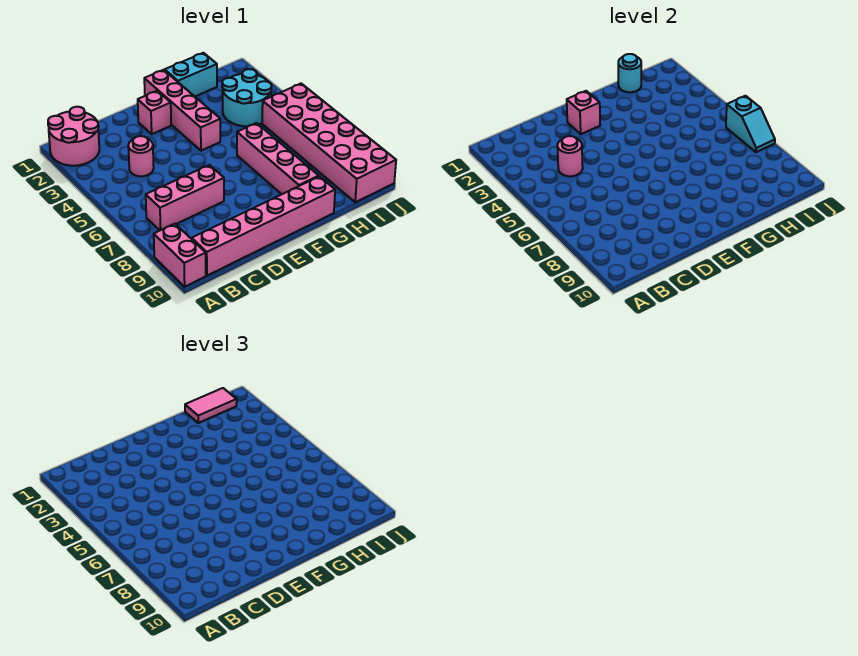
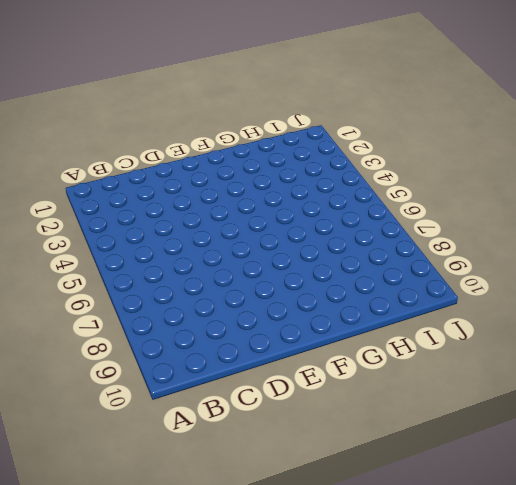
none -> pink 2x2 round brick [48,107,99,166]
none -> pink 1x2 brick [154,224,206,287]
none -> pink 1x3 brick [146,165,224,230]

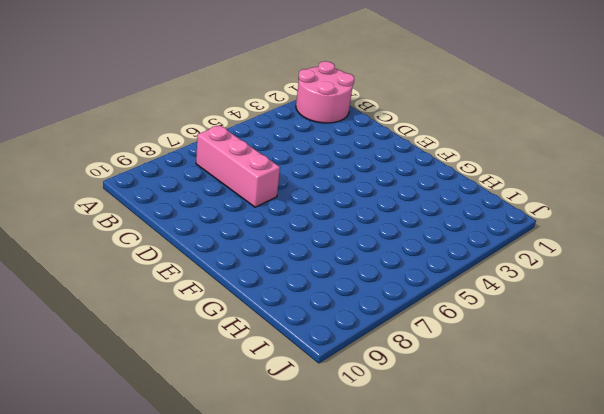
none -> pink 1x2 brick [154,224,206,287]
none -> pink 1x6 brick [192,176,335,276]
none -> pink 1x1 round brick [128,136,154,176]

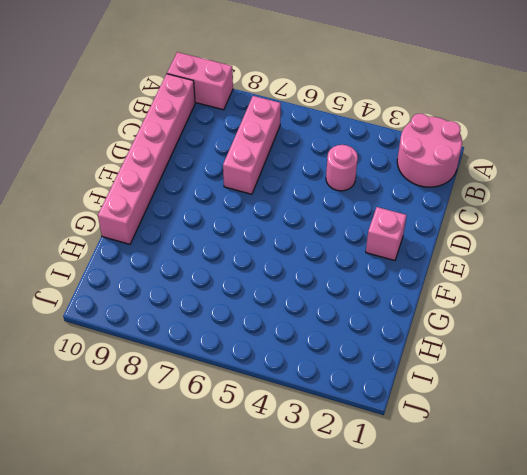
none -> pink 1x4 brick [144,70,220,151]
none -> cyan 1x2 brick [165,53,217,96]
none -> pink 1x4 brick [237,123,319,194]

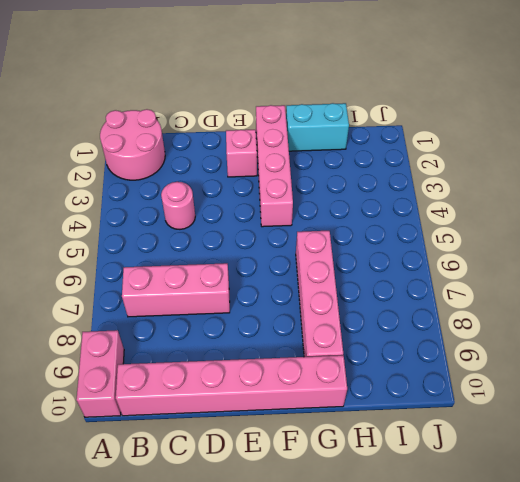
none -> cyan 2x2 round brick [222,69,272,126]
none -> pink 2x6 brick [262,84,396,202]
none -> pink 1x1 round brick [557,136,583,176]

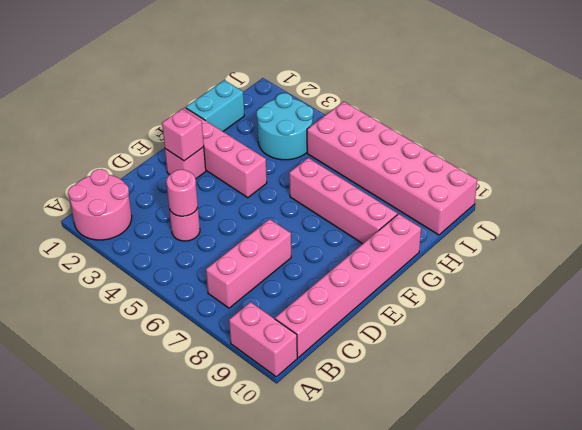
none -> cyan 1x1 round brick [618,54,641,92]
none -> cyan 1x2 slope [726,96,775,152]
none -> pink 1x2 tile [185,388,237,423]

